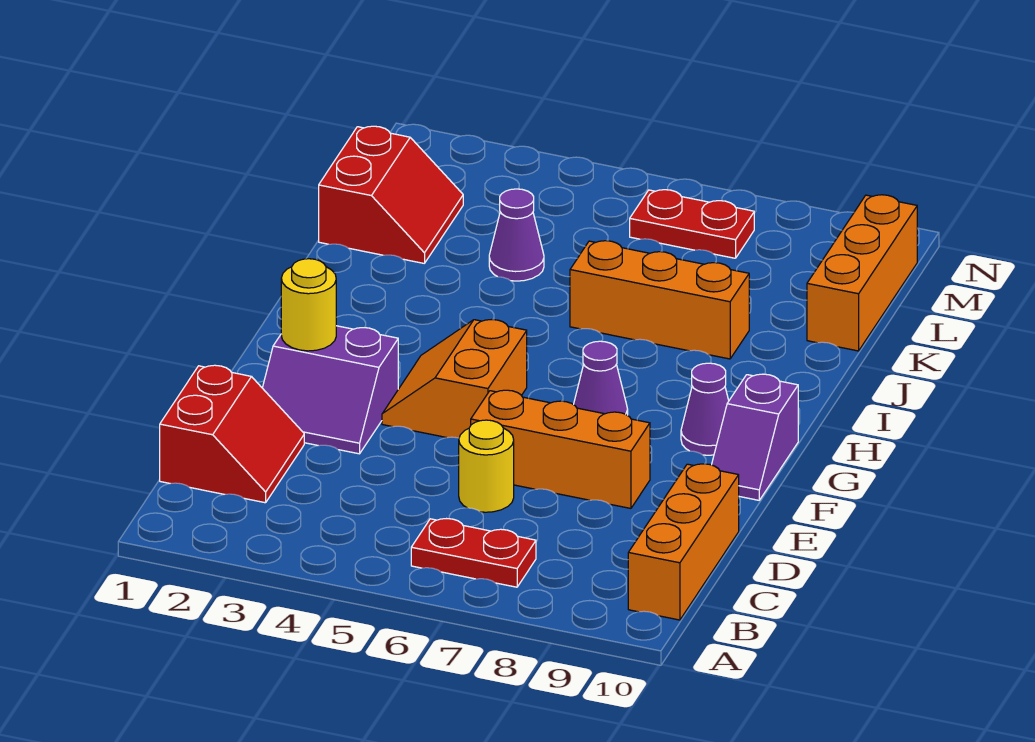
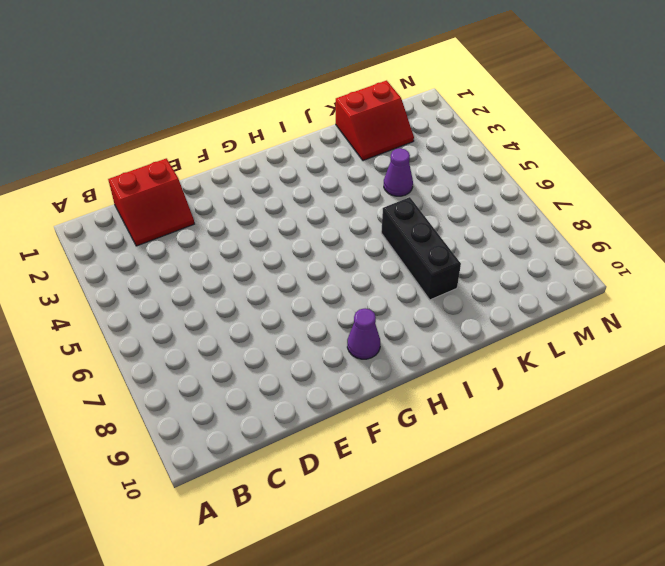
black 1x3 brick [381,197,461,300] -> orange 1x3 brick [570,241,749,359]
none -> red 1x2 plate [411,519,536,587]
none -> orange 1x3 brick [628,464,739,620]
none -> yellow 1x1 round brick [459,420,514,512]

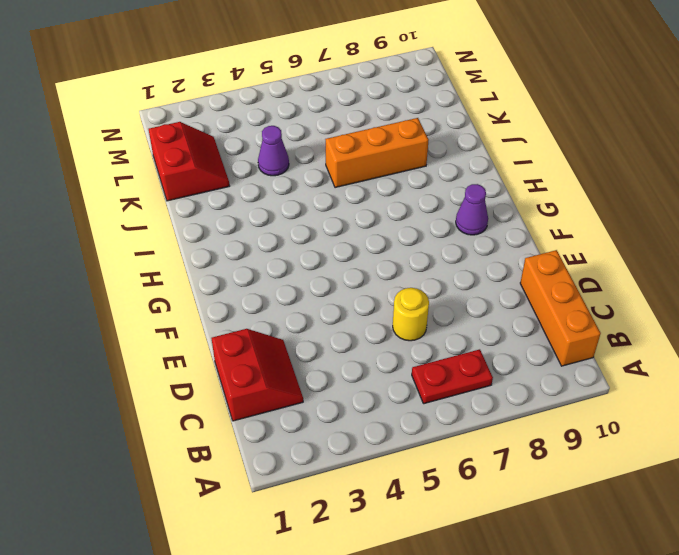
none -> purple 2x2 slope [263,326,398,454]
none -> orange 1x3 brick [471,390,650,508]
none -> orange 2x2 slope [382,320,527,438]

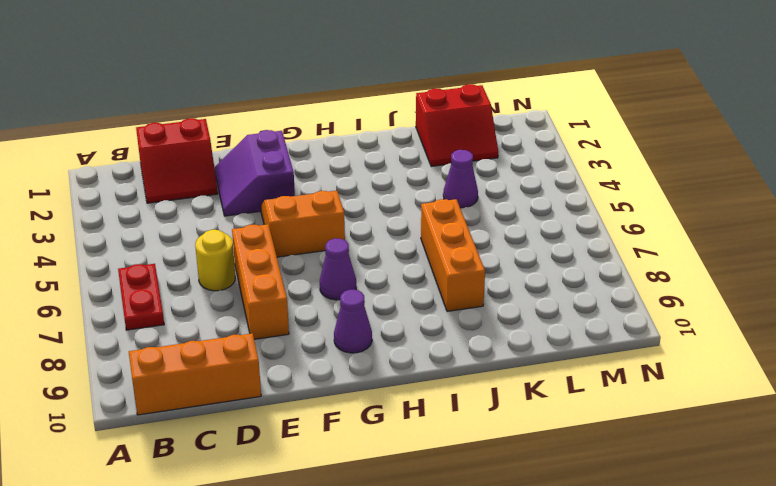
none -> purple 1x2 slope [712,374,798,500]
none -> orange 1x3 brick [807,195,917,351]
none -> red 1x2 plate [630,190,754,258]

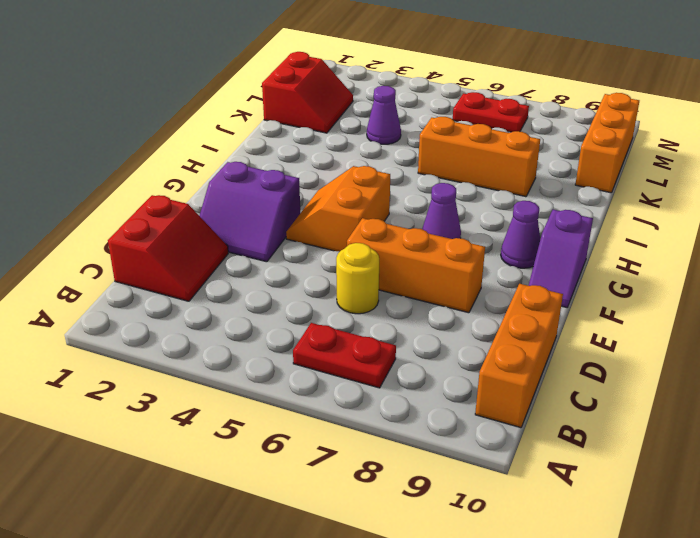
none -> yellow 1x1 round brick [281,259,336,351]

